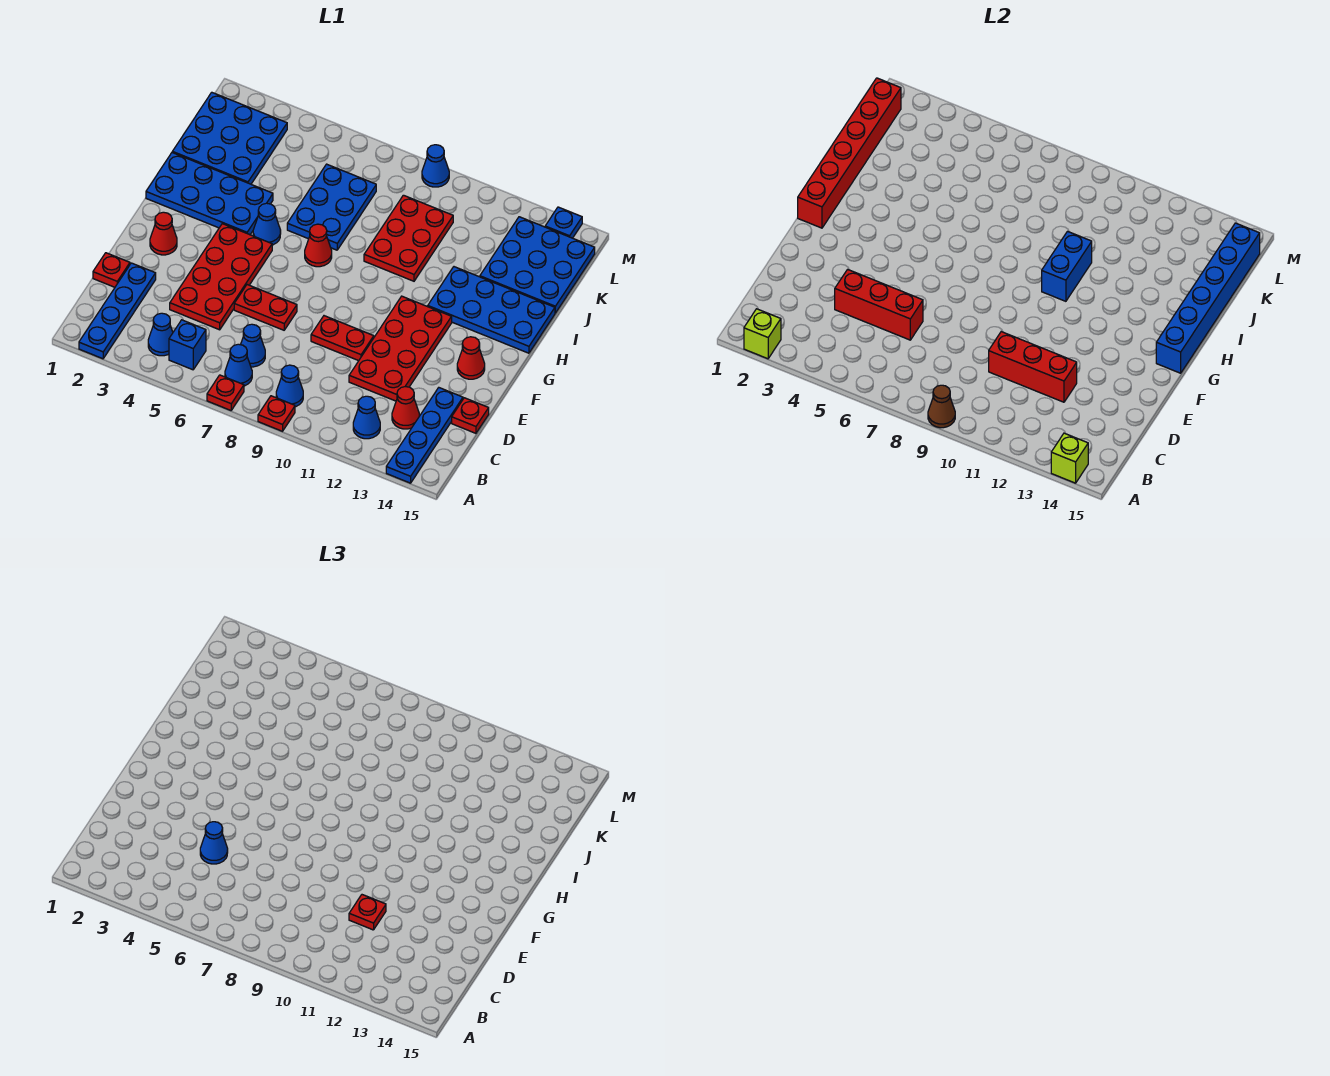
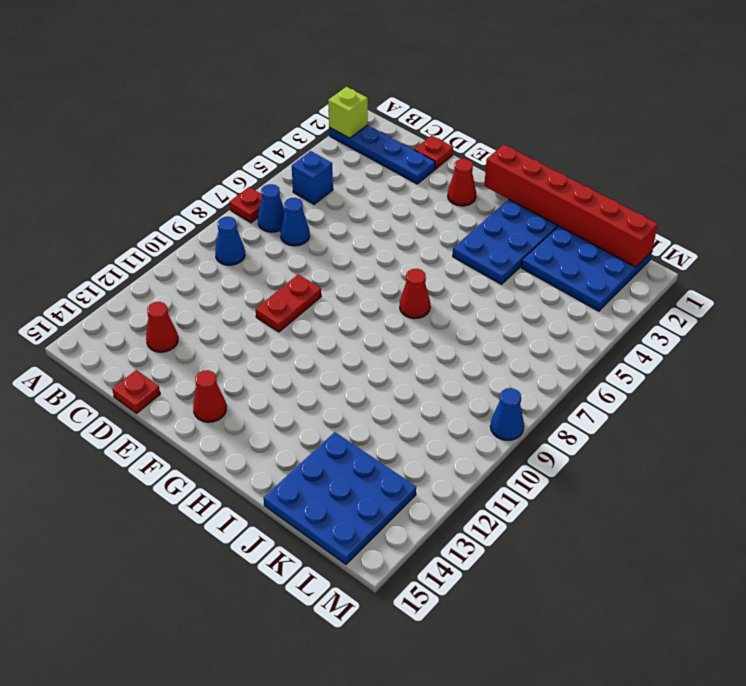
none -> red 1x1 plate [258,396,295,431]
none -> blue 1x4 plate [386,388,463,483]
none -> blue 1x1 cone [148,313,173,356]
none -> blue 1x1 cone [353,396,380,439]

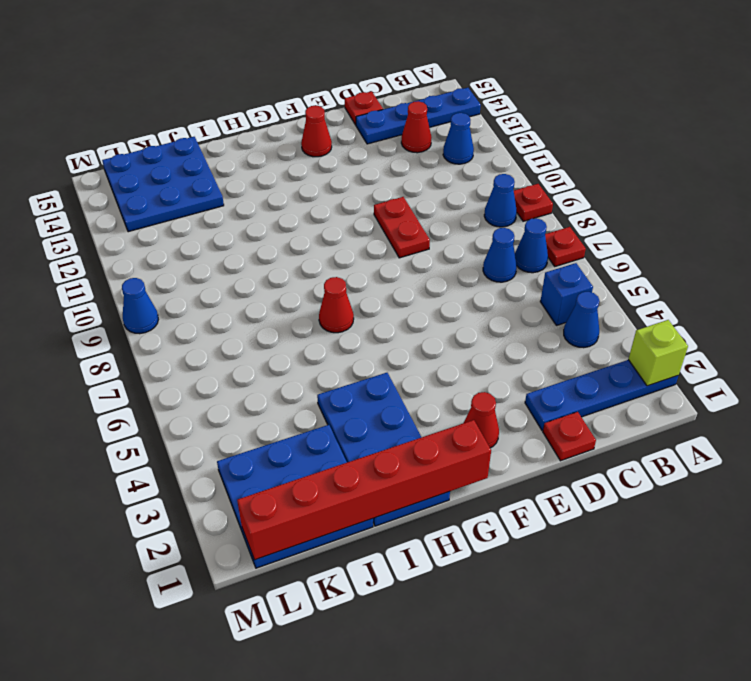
none -> red 2x4 plate [170,224,272,330]
none -> red 2x4 plate [349,296,452,401]
none -> red 1x2 plate [234,285,297,330]
none -> blue 1x1 cone [253,203,281,245]

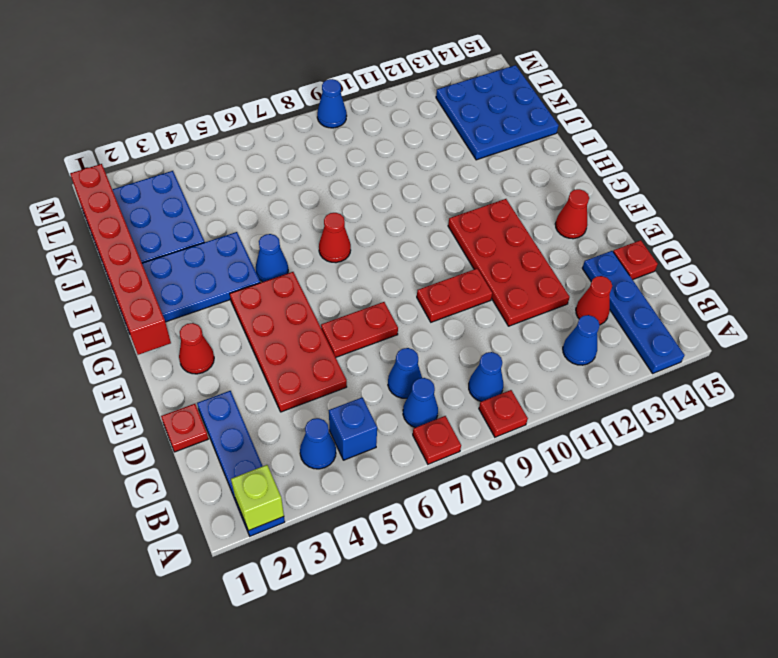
none -> blue 2x4 plate [428,267,555,353]
none -> blue 2x3 plate [287,164,376,250]
none -> red 2x3 plate [364,195,453,281]
none -> blue 1x1 plate [545,207,582,238]

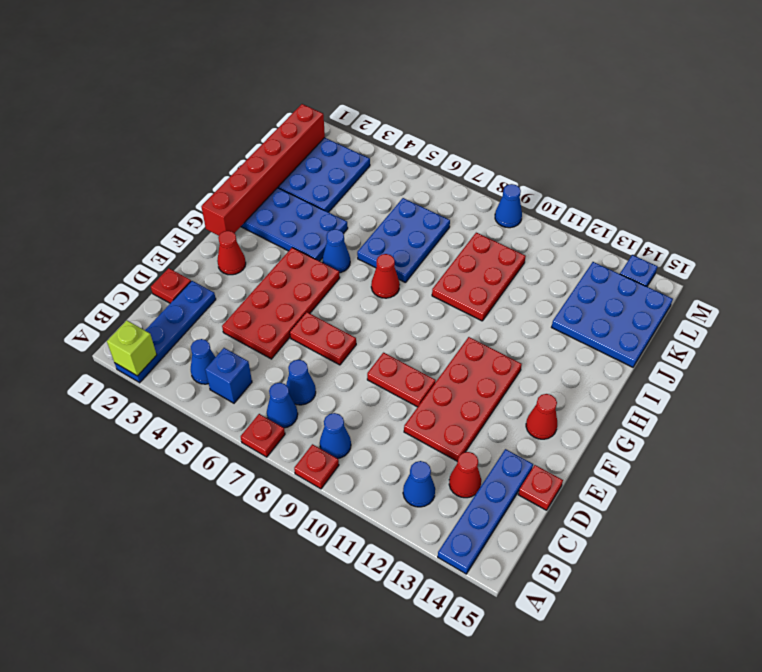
none -> blue 2x4 plate [428,267,555,353]
none -> brown 1x1 cone [928,385,955,428]
none -> lime 1x1 brick [1051,433,1088,483]
none -> red 1x3 brick [835,269,923,340]

